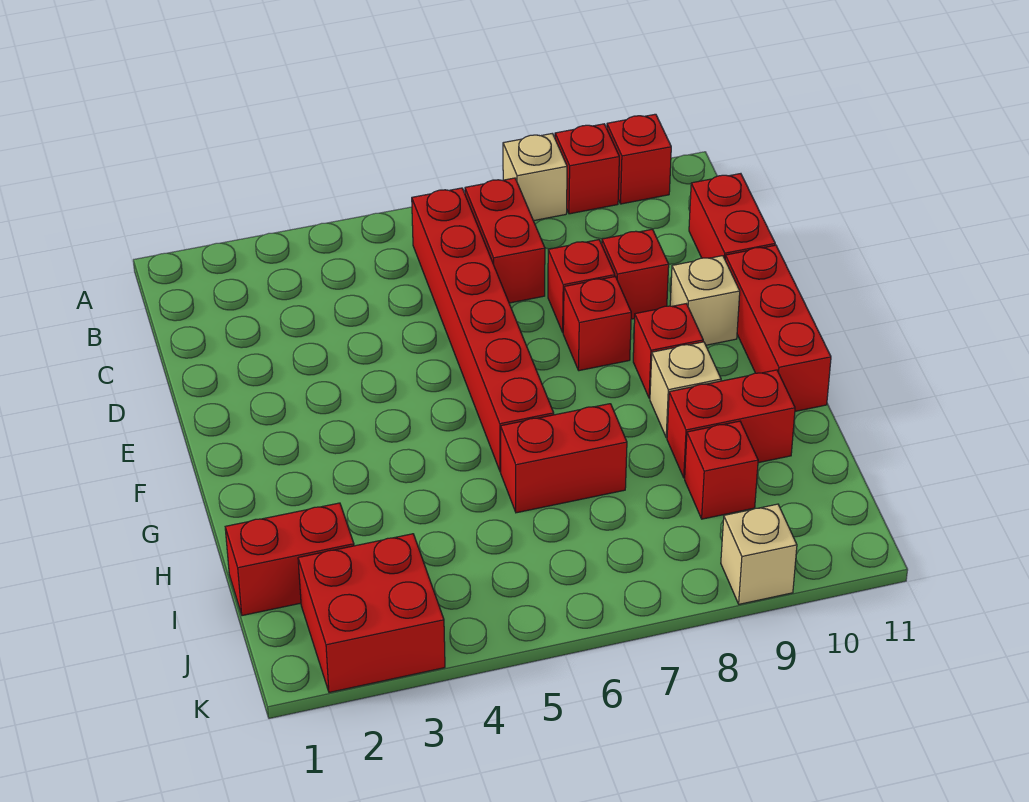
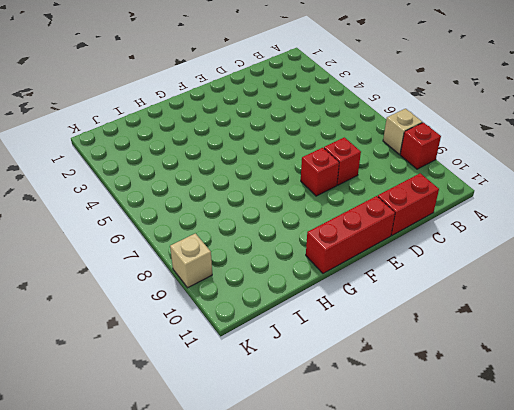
none -> red 1x1 brick [607,114,671,204]
none -> red 1x6 brick [412,188,554,472]
none -> red 1x2 brick [465,178,545,303]

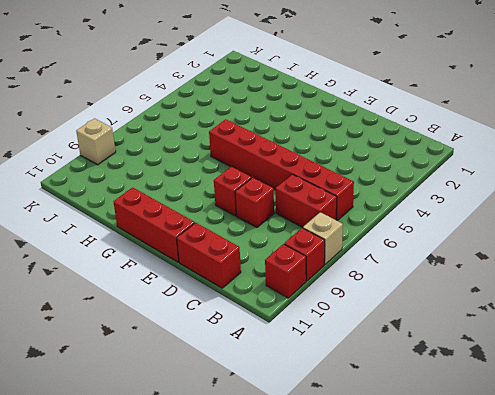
none -> red 1x1 brick [602,229,669,319]
none -> tan 1x1 brick [670,256,740,345]
none -> red 1x1 brick [633,304,703,398]

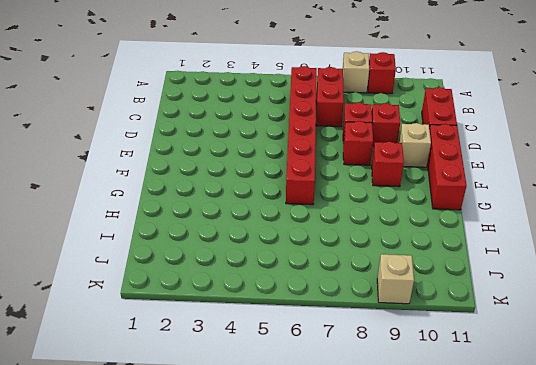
none -> red 1x1 brick [607,114,671,204]
none -> tan 1x1 brick [650,342,721,438]
none -> red 1x2 brick [501,404,627,513]

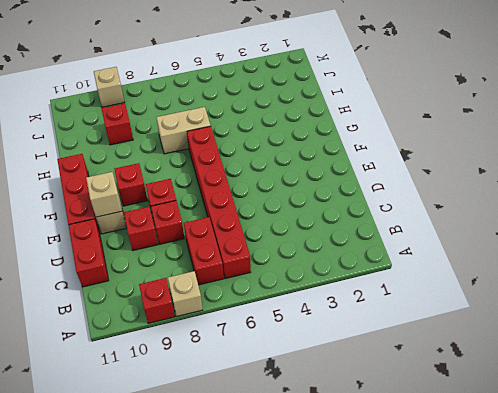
tan 1x1 brick [86,172,122,217] -> tan 1x1 brick moved to [650,342,721,438]
tan 1x2 brick [156,107,211,154] -> red 1x2 brick [501,404,627,513]
none -> red 1x1 brick [607,114,671,204]
none -> red 1x2 brick [667,370,795,478]
none -> red 1x2 brick [225,503,354,616]

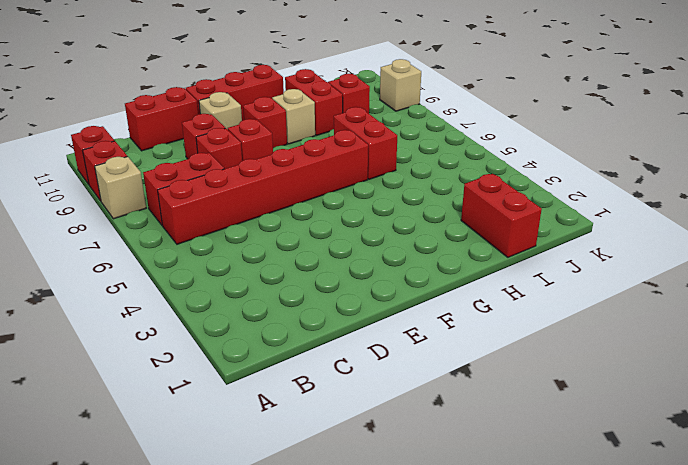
none -> red 2x2 brick [298,534,445,692]

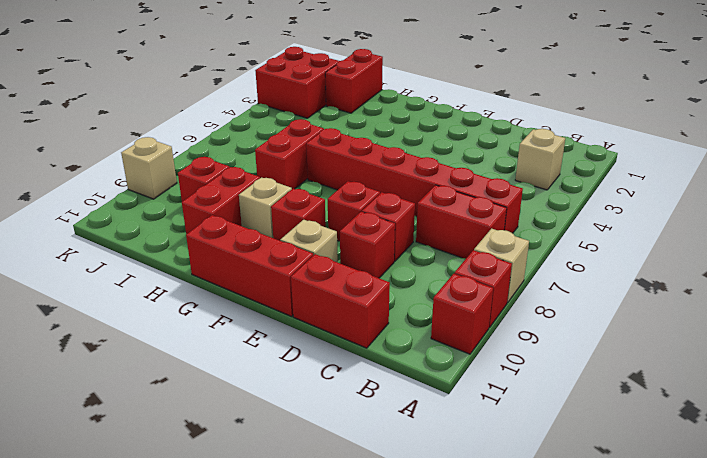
tan 1x1 brick [515,129,565,190] -> none

